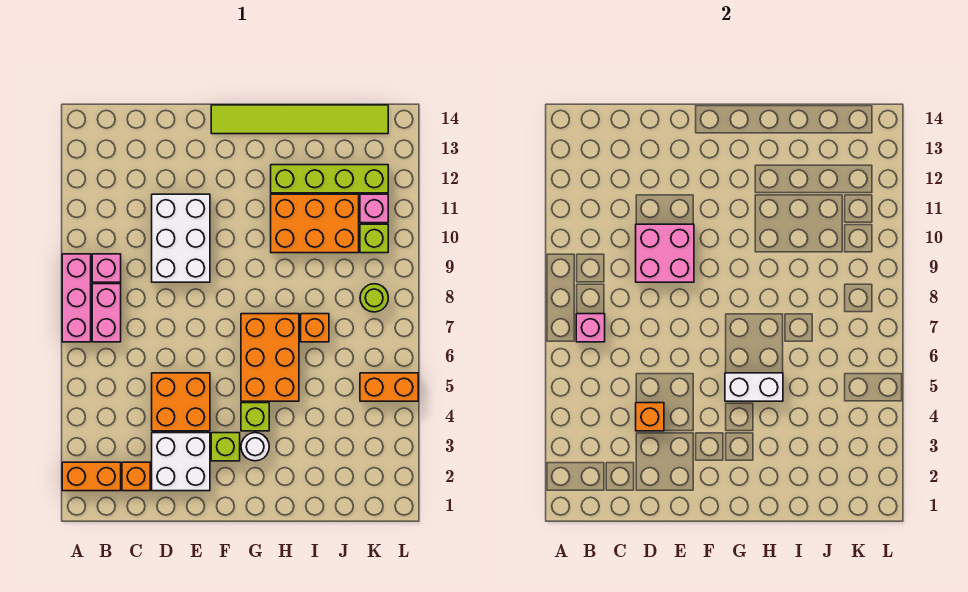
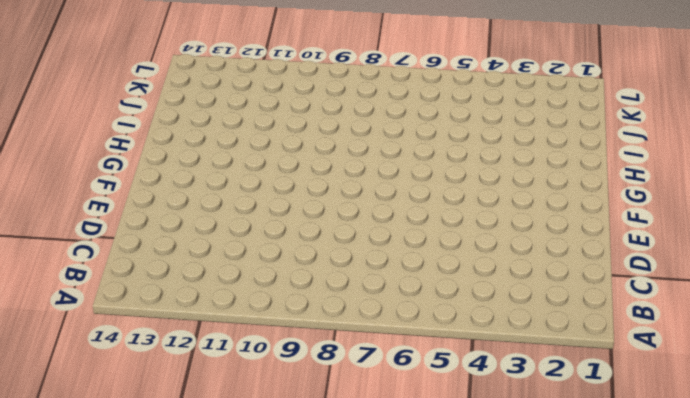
none -> orange 1x2 brick [62,462,121,491]
none -> pink 1x3 brick [62,254,91,342]
none -> pink 1x2 brick [92,284,121,342]

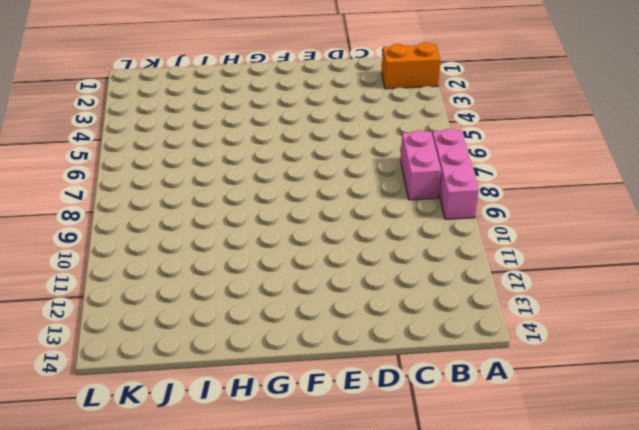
none -> pink 1x1 brick [92,254,121,282]
none -> orange 1x1 brick [122,462,150,491]
none -> white 2x2 brick [152,433,210,491]

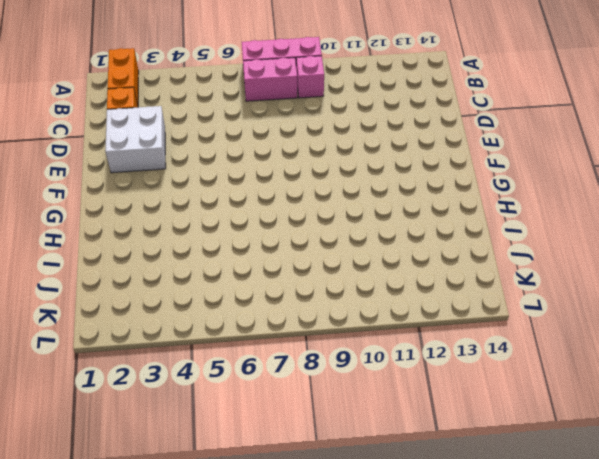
none -> orange 2x2 brick [152,373,210,431]
none -> white 2x3 brick [152,194,210,282]
none -> lime 1x1 brick [211,433,240,461]

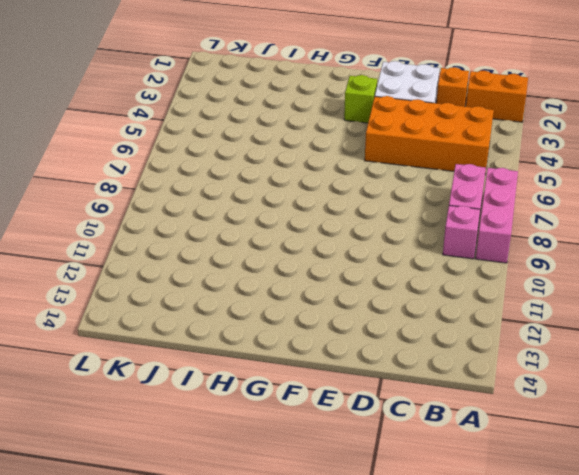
orange 2x4 brick [365,96,494,173] -> orange 2x2 brick [152,373,210,431]
none -> white 2x3 brick [152,194,210,282]
none -> lime 1x6 tile [211,105,388,134]
none -> white 1x1 round brick [241,433,269,461]

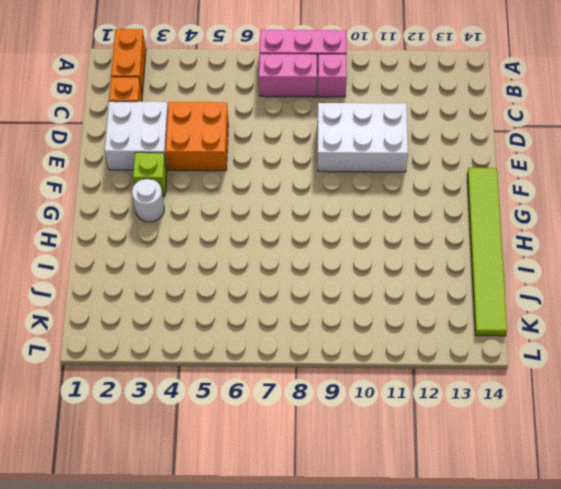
none -> lime 1x1 brick [241,403,269,431]
none -> orange 2x3 brick [241,314,299,401]
none -> orange 2x3 brick [271,194,359,253]

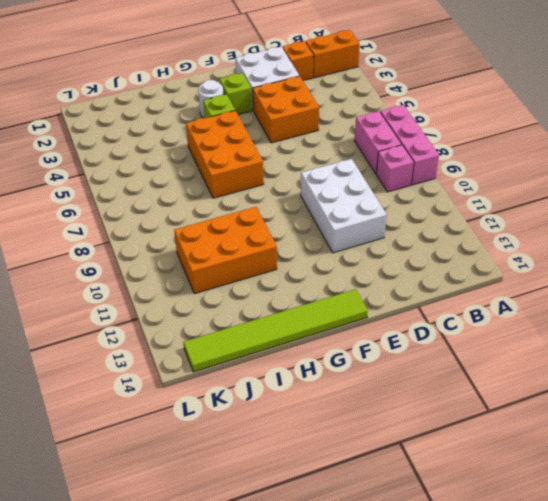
none -> lime 1x4 brick [271,165,388,193]
none -> orange 1x1 brick [301,314,329,342]
none -> orange 1x2 brick [360,373,418,401]

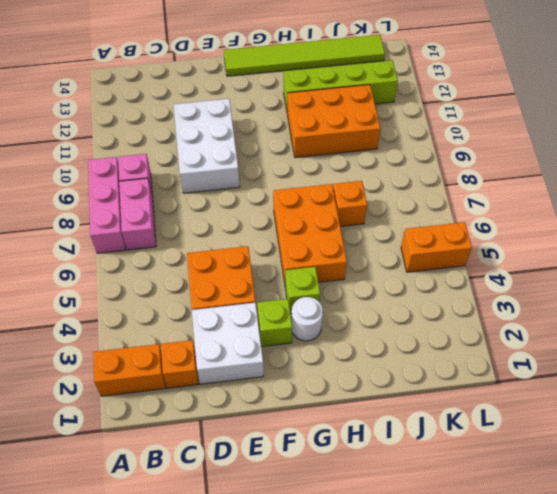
none -> lime 1x1 round brick [360,284,388,312]
none -> lime 1x1 brick [360,224,388,253]
none -> pink 1x1 brick [360,194,388,223]

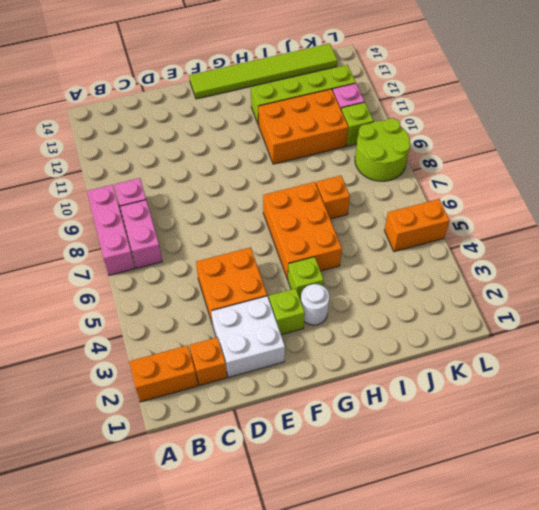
lime 2x2 round brick [355,118,410,181] -> lime 1x1 round brick [360,284,388,312]
none -> white 2x3 brick [152,194,210,282]
none -> pink 1x1 brick [576,314,605,342]
none -> orange 1x1 brick [636,403,664,431]

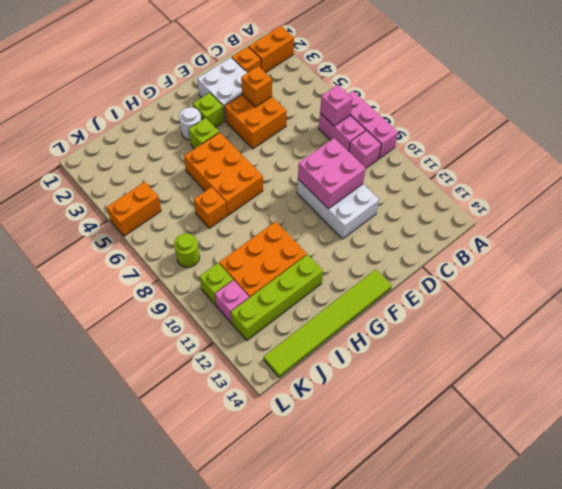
none -> white 1x2 brick [725,373,783,401]

